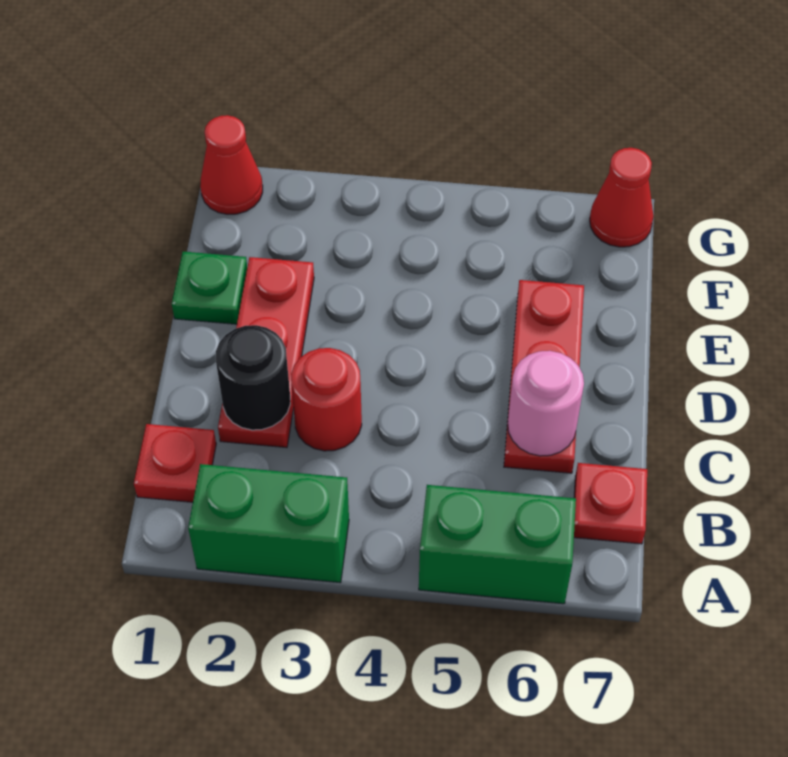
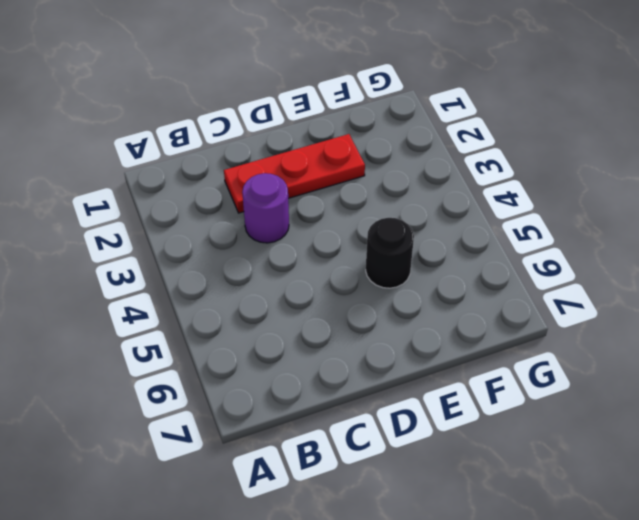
purple 1x1 round brick [242,173,289,243] -> red 1x1 round brick [291,348,362,451]
black 1x1 round brick [366,218,414,288] -> black 1x1 round brick moved to [216,325,290,430]
none -> green 1x2 brick [188,464,349,583]
none -> green 1x2 brick [419,485,576,604]
none -> red 1x1 plate [134,424,216,502]

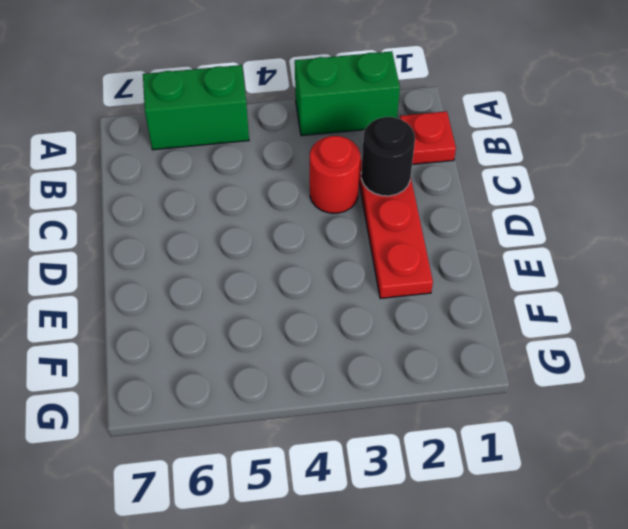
none -> red 1x1 plate [574,463,647,544]
none -> red 1x3 plate [504,280,584,473]
none -> green 1x1 plate [172,252,247,324]

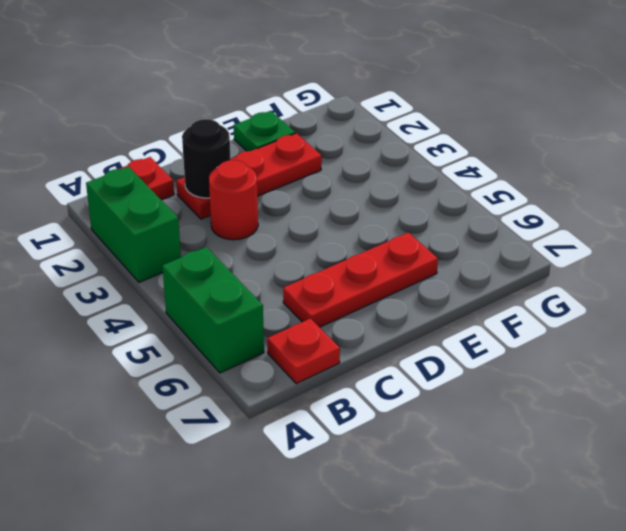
none -> red 1x1 cone [200,115,263,214]
none -> red 1x1 cone [590,148,654,247]
none -> pink 1x1 round brick [508,351,584,456]

